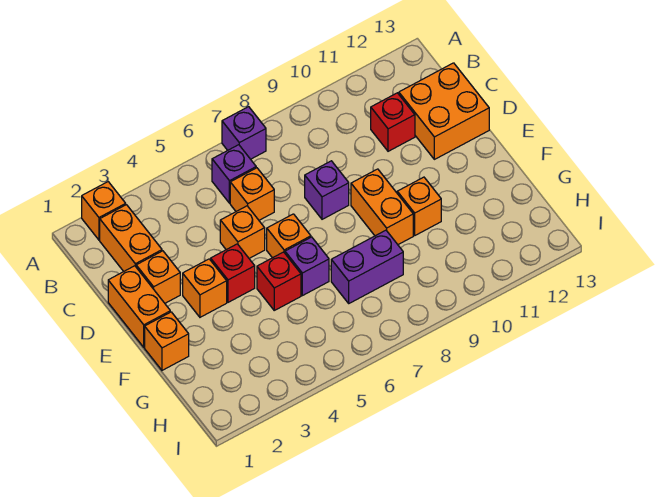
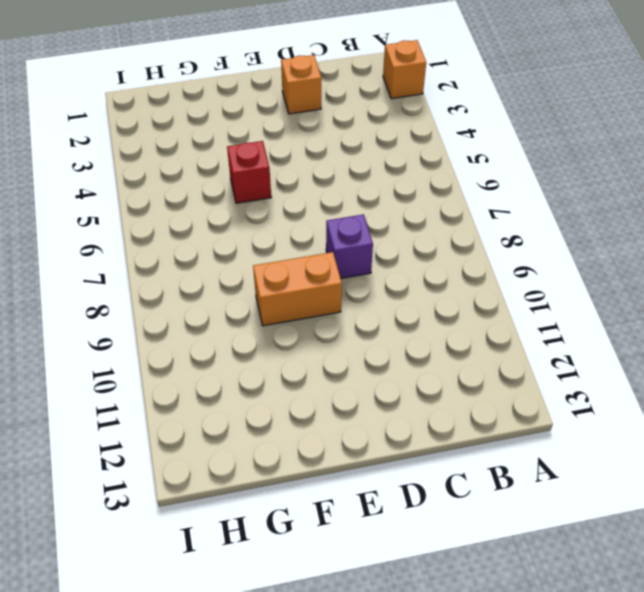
none -> purple 1x1 brick [222,107,266,159]
none -> orange 1x2 brick [100,205,162,271]
none -> purple 1x1 brick [212,145,256,203]

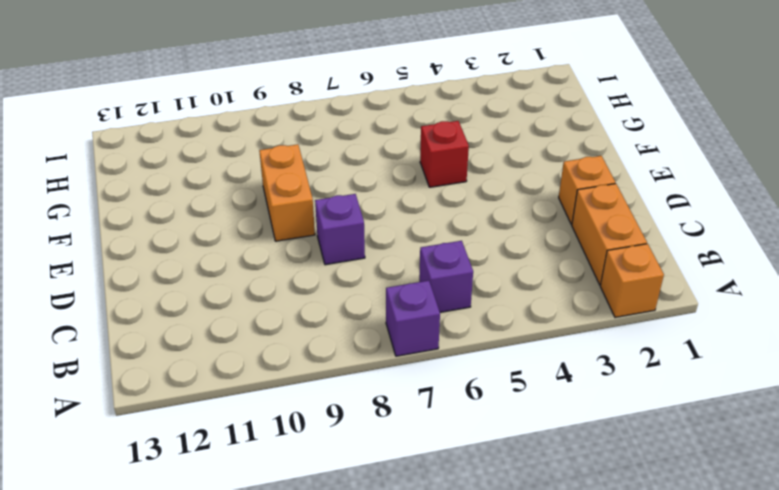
none -> orange 1x1 brick [230,168,274,220]
none -> red 1x1 brick [371,93,415,151]
none -> orange 2x2 brick [399,63,489,159]

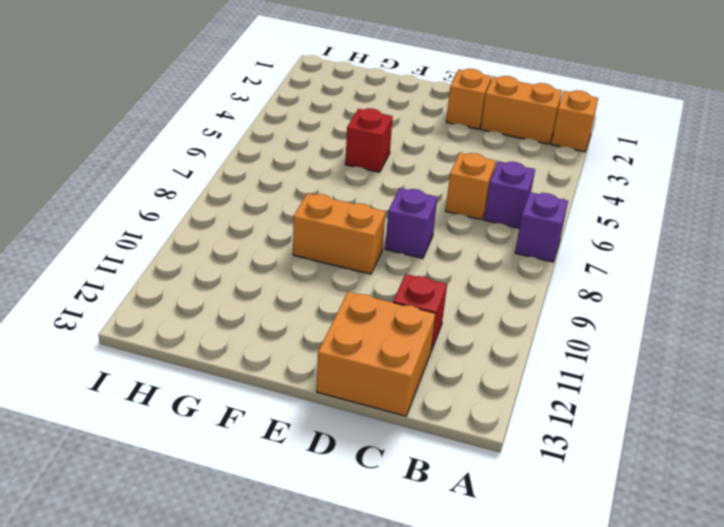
none -> orange 1x2 brick [108,266,170,347]
none -> orange 1x1 brick [220,206,265,258]
none -> orange 1x1 brick [183,259,227,317]

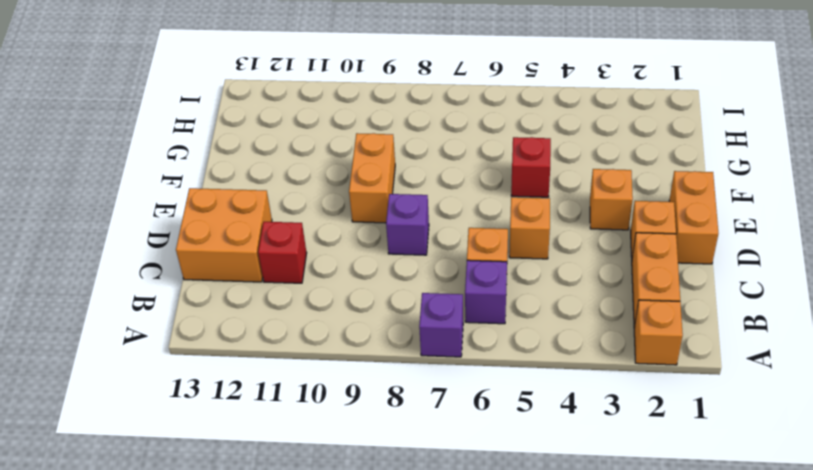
none -> red 1x1 brick [211,244,255,302]
none -> orange 1x1 brick [267,214,311,258]
none -> orange 1x1 brick [145,312,189,370]

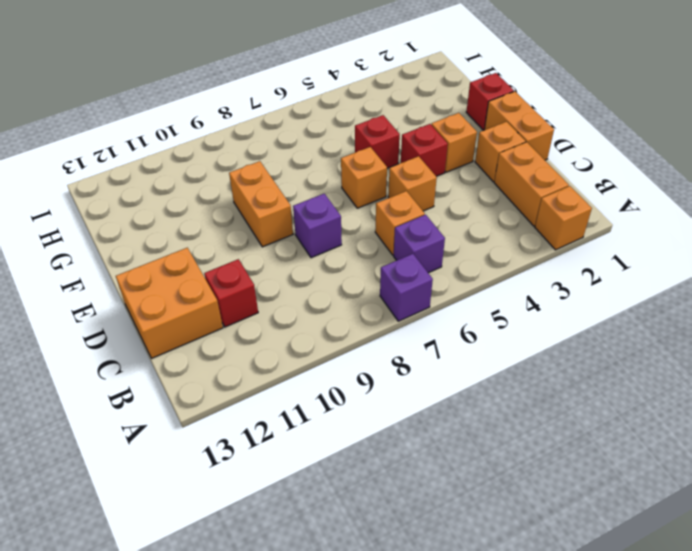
red 1x1 brick [466,73,514,130] -> orange 1x1 brick [145,312,189,370]
none -> purple 1x1 brick [285,237,329,296]
none -> orange 1x1 brick [397,177,441,235]
none -> purple 1x2 brick [331,230,403,303]

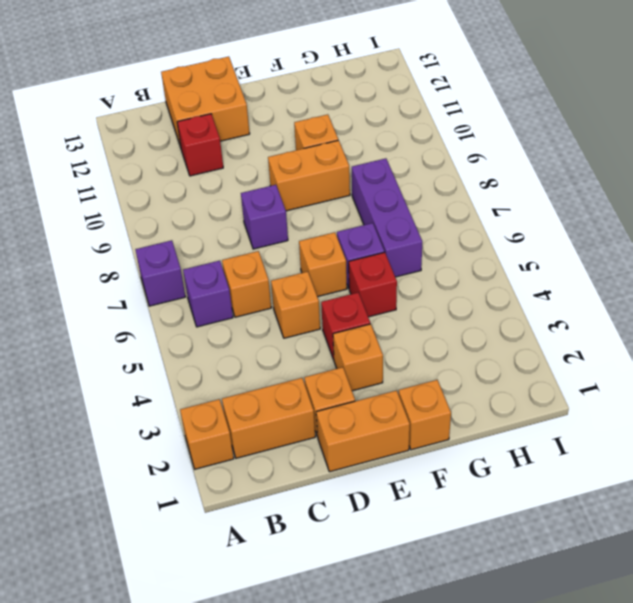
purple 1x3 brick [352,158,422,277] -> purple 1x2 brick [331,230,403,303]

